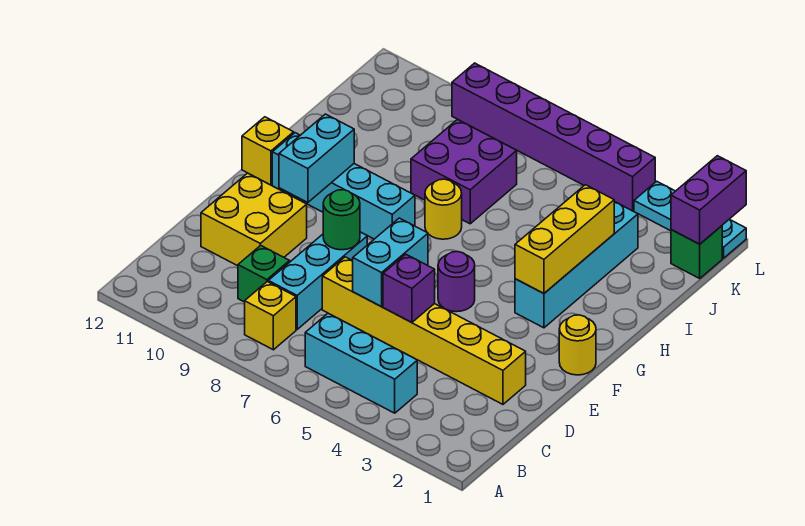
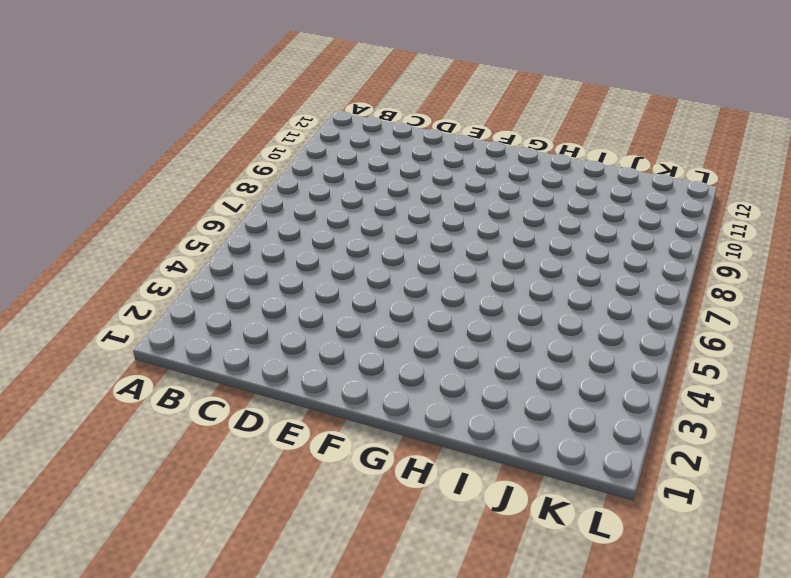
none -> cyan 1x3 brick [305,314,417,413]
none -> yellow 1x1 brick [245,282,296,350]
none -> cyan 1x3 brick [268,232,367,329]

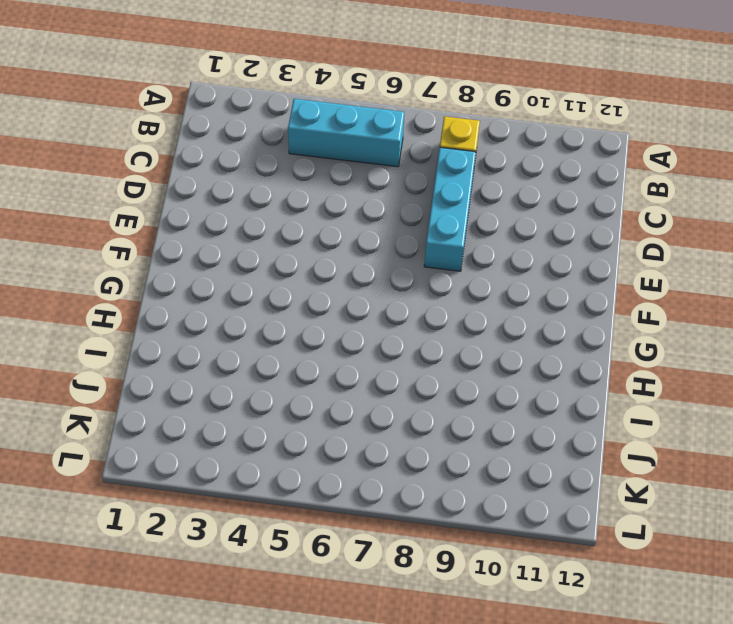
none -> green 1x1 brick [238,245,290,302]
none -> yellow 1x6 brick [322,257,526,404]
none -> yellow 2x2 brick [201,173,307,266]

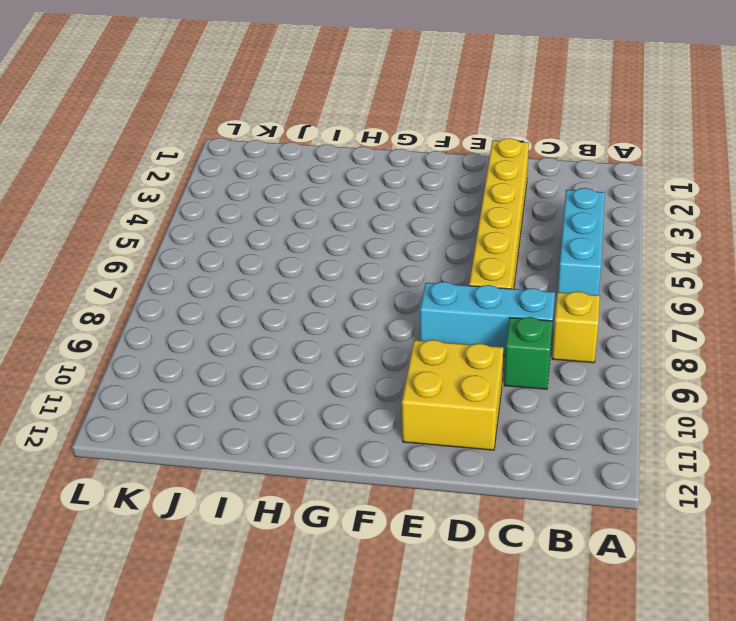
none -> yellow 1x1 round brick [559,315,596,375]
none -> purple 1x1 round brick [438,252,475,312]
none -> cyan 1x4 brick [515,202,638,328]

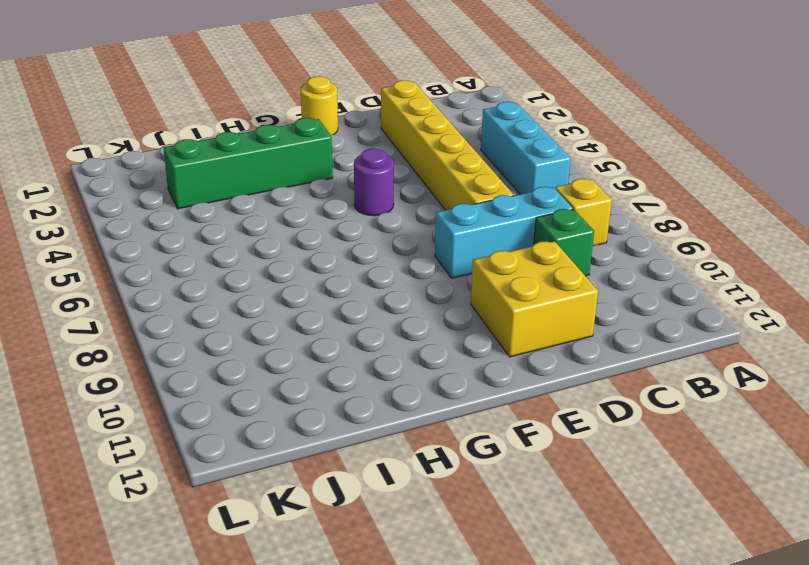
green 1x4 brick [164,118,333,209] -> cyan 1x4 brick [515,202,638,328]
none -> cyan 1x4 brick [272,133,415,239]
none -> yellow 1x1 brick [242,117,294,185]
none -> yellow 1x1 round brick [425,179,462,239]

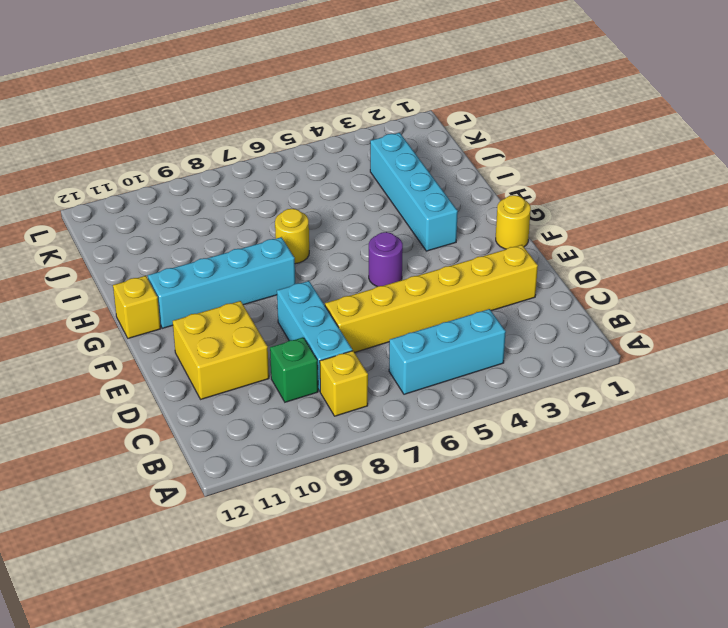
none -> purple 2x2 brick [411,119,517,224]
none -> green 1x1 brick [671,226,722,278]
none -> cyan 1x3 plate [634,181,746,258]

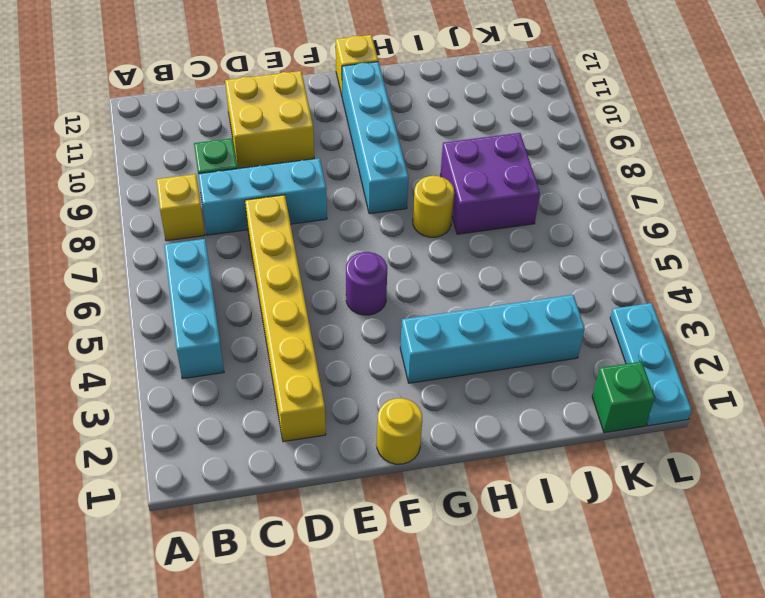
none -> purple 1x6 brick [452,63,655,211]
none -> purple 1x1 brick [383,254,435,323]
none -> cyan 1x2 brick [353,218,428,307]

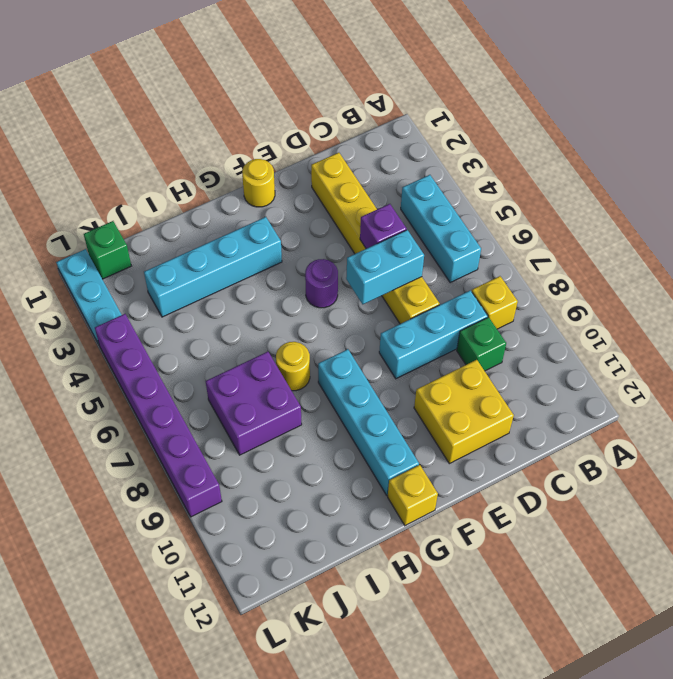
none -> green 1x1 round brick [323,190,360,250]
none -> cyan 1x2 brick [279,114,354,203]
none -> yellow 1x3 brick [515,185,614,293]

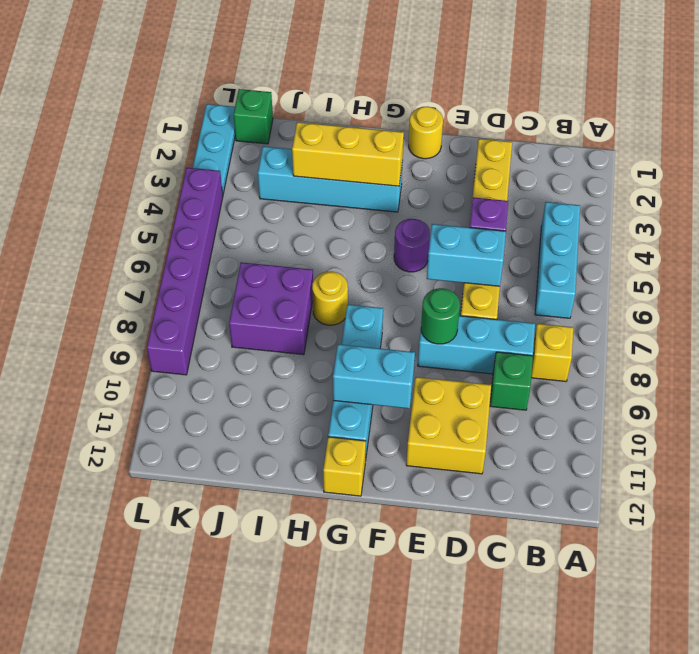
none -> purple 1x2 brick [671,156,746,244]

